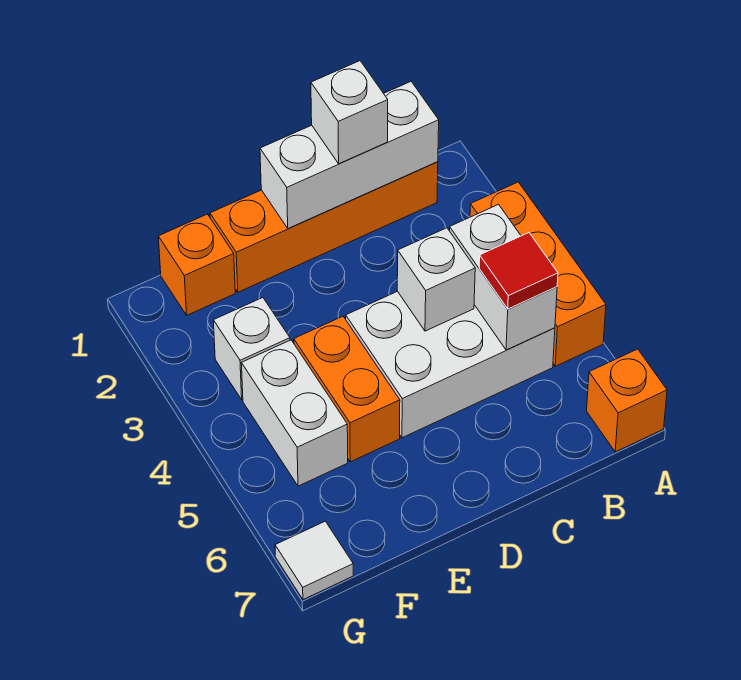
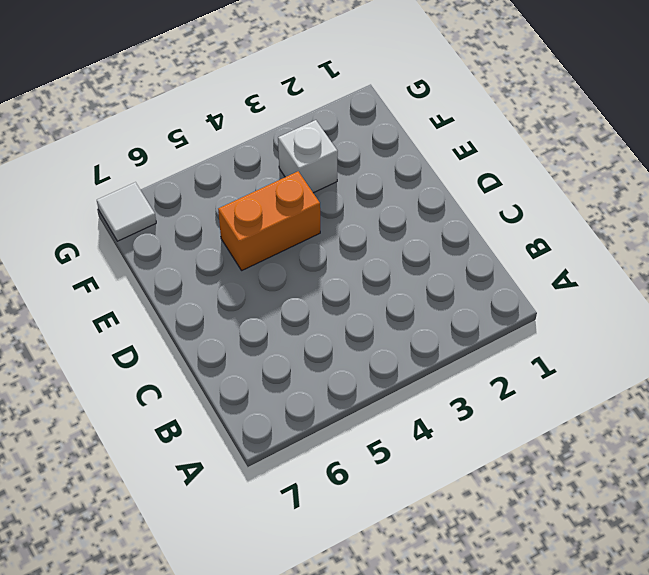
none -> orange 1x3 brick [470,182,606,366]
none -> orange 1x1 brick [587,349,667,452]
none -> orange 1x4 brick [210,162,438,292]

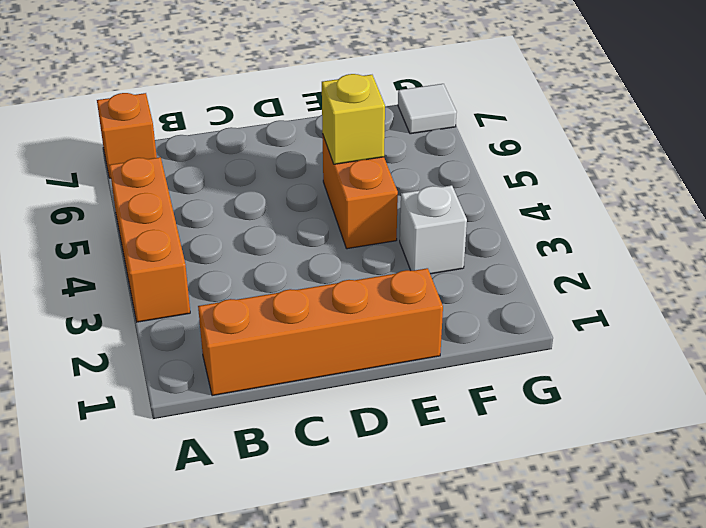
yellow 1x1 brick [322,74,385,164] -> none
none -> white 2x3 brick [346,291,555,438]
none -> orange 1x1 brick [158,214,235,315]
none -> white 1x2 brick [242,340,348,486]

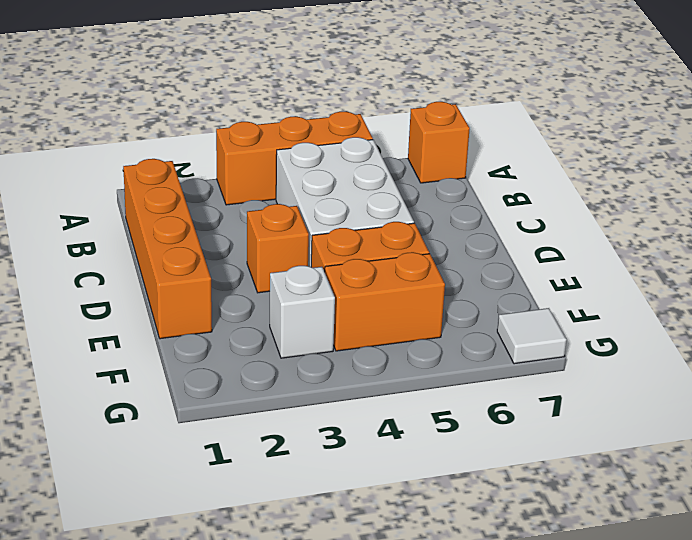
orange 1x1 brick [247,204,309,293] -> orange 1x1 brick moved to [158,214,235,315]
orange 1x2 brick [325,252,445,351] -> white 1x2 brick [242,340,348,486]
none -> white 1x3 brick [260,82,439,228]
none -> white 1x2 brick [450,205,557,350]
none -> white 1x1 brick [397,228,475,331]

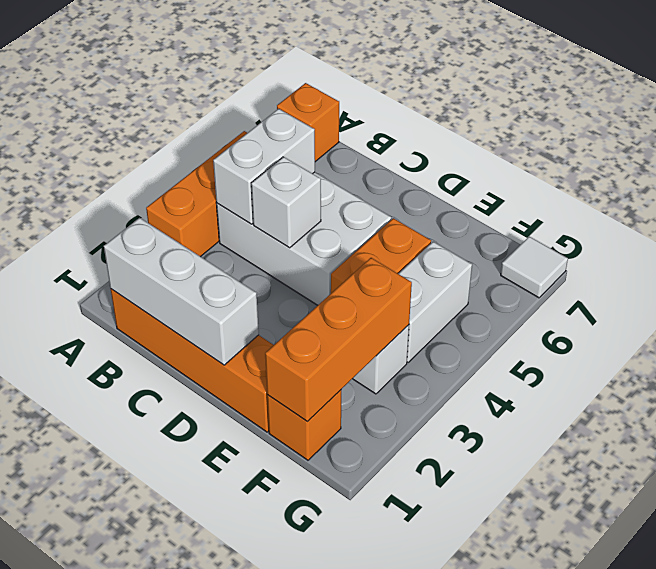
orange 1x3 brick [265,258,412,421] -> none
none -> red 1x1 tile [479,233,558,309]
none -> white 1x1 brick [311,61,388,164]

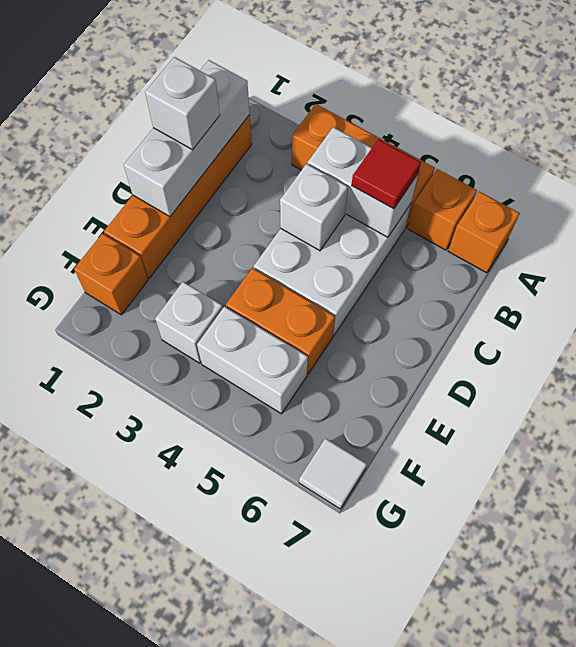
orange 1x1 brick [408,169,477,250] -> none

